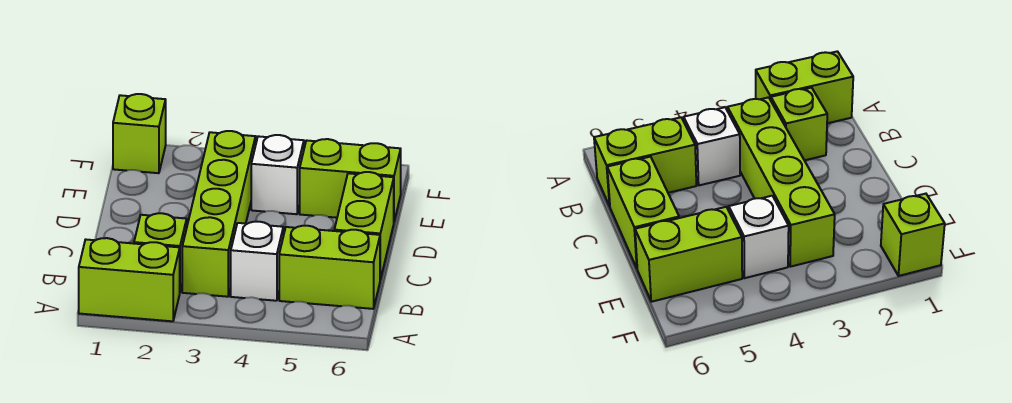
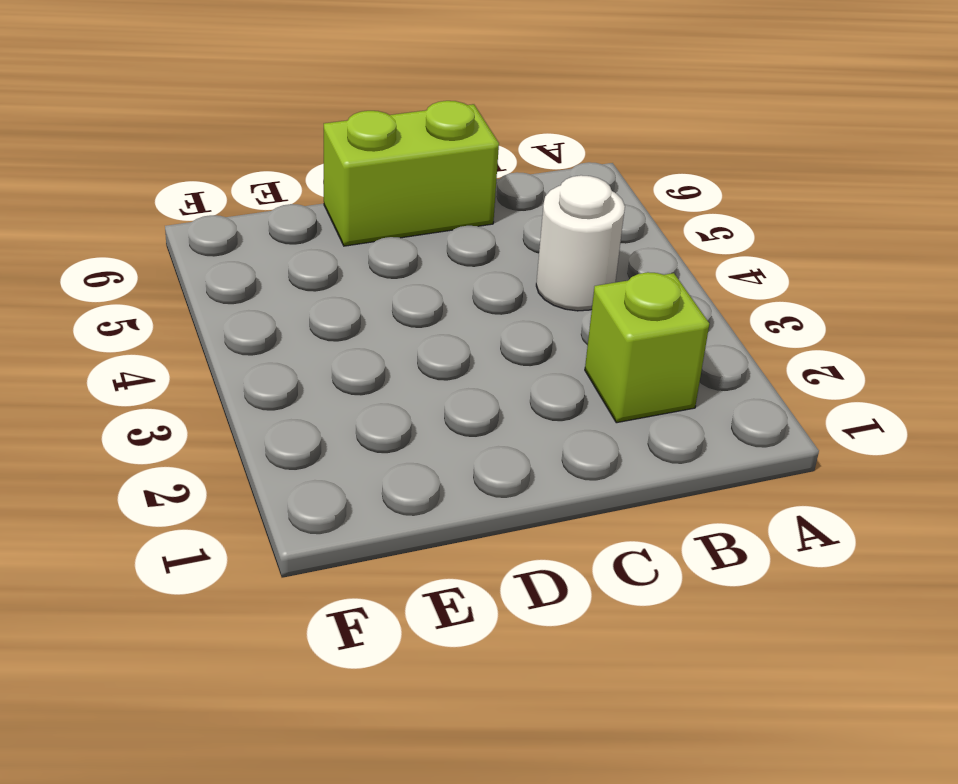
white 1x1 round brick [536,175,625,311] -> white 1x1 brick [231,222,283,301]
none -> lime 1x2 brick [79,238,180,321]
none -> lime 1x4 brick [182,131,256,297]

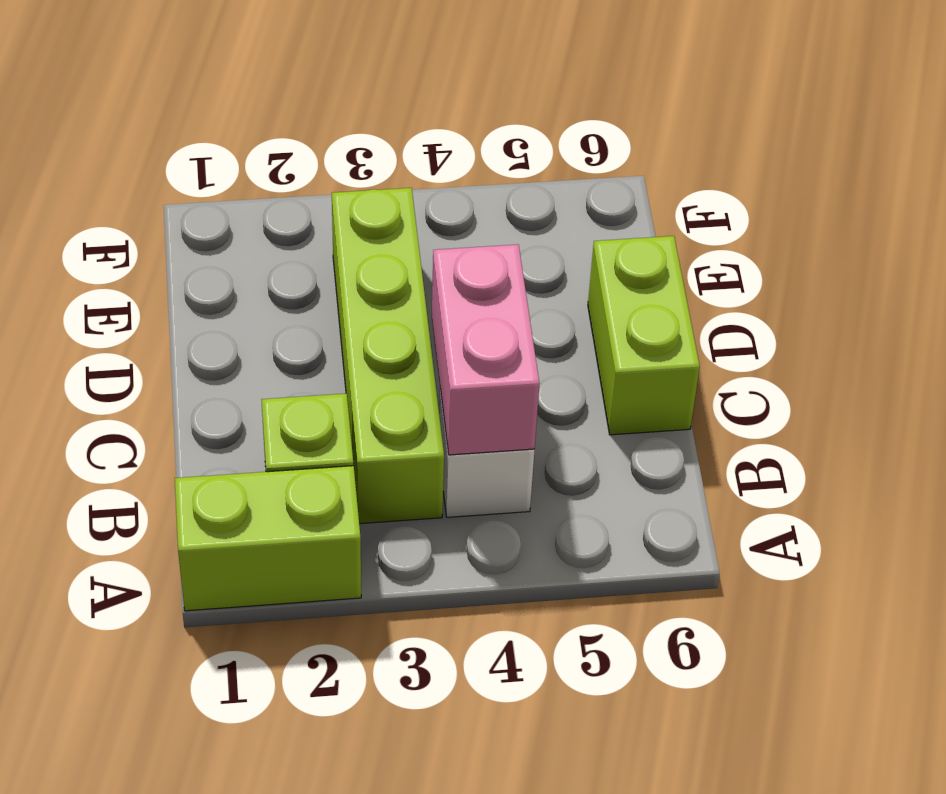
pink 1x2 brick [432,244,540,455] -> none
none -> lime 1x2 brick [279,226,380,309]
none -> white 1x1 brick [251,135,304,214]

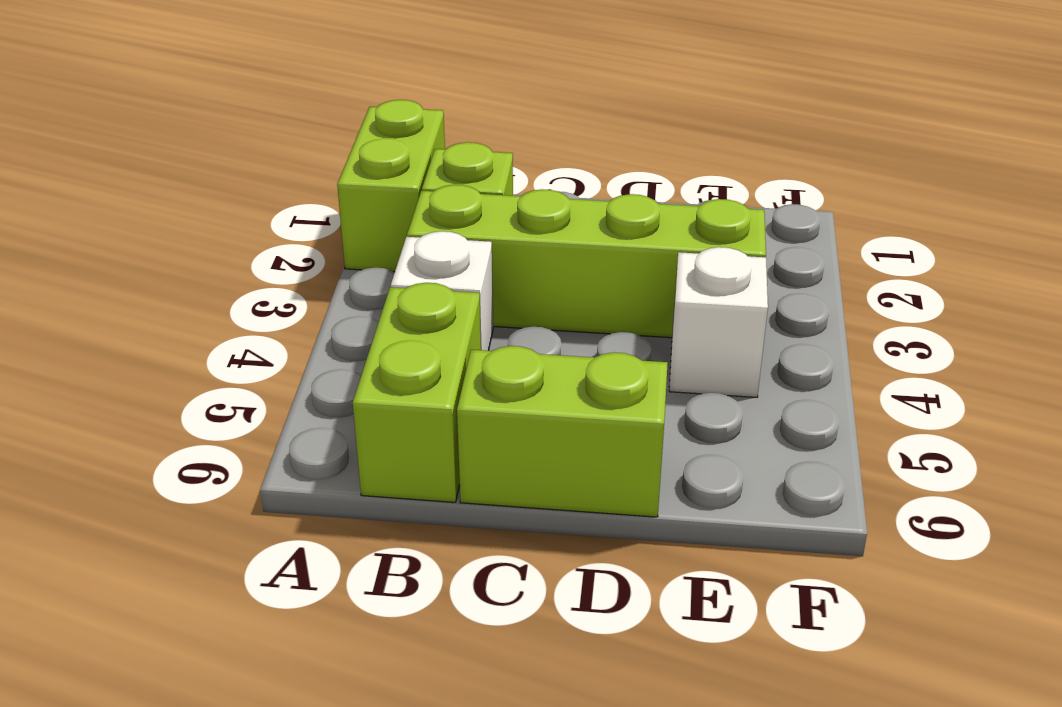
none -> lime 1x2 brick [300,139,401,221]
none -> lime 1x1 brick [113,94,166,173]

